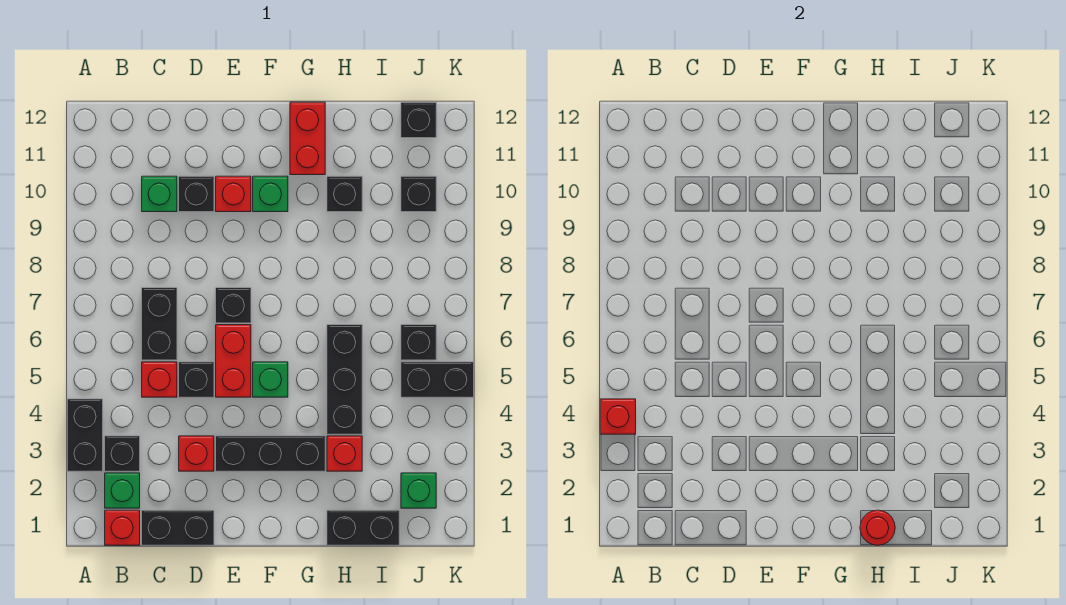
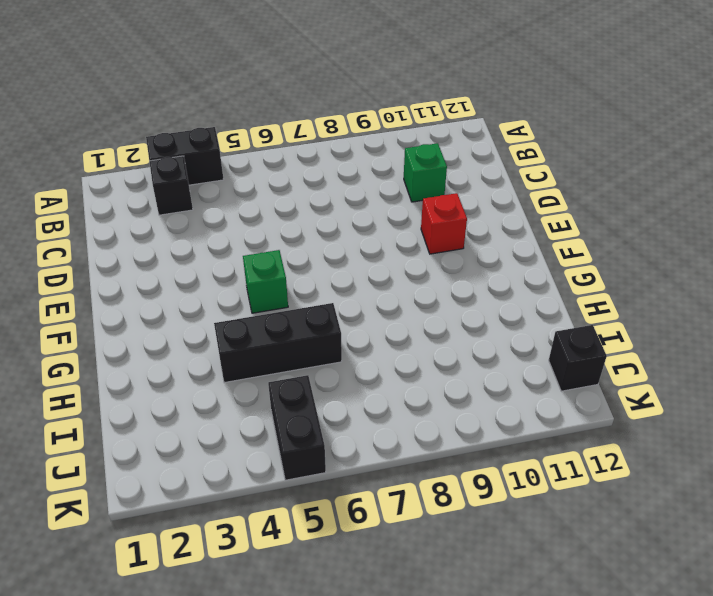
none -> red 1x1 brick [105,510,140,545]
none -> green 1x1 brick [105,473,140,508]
none -> black 1x2 brick [142,510,214,545]

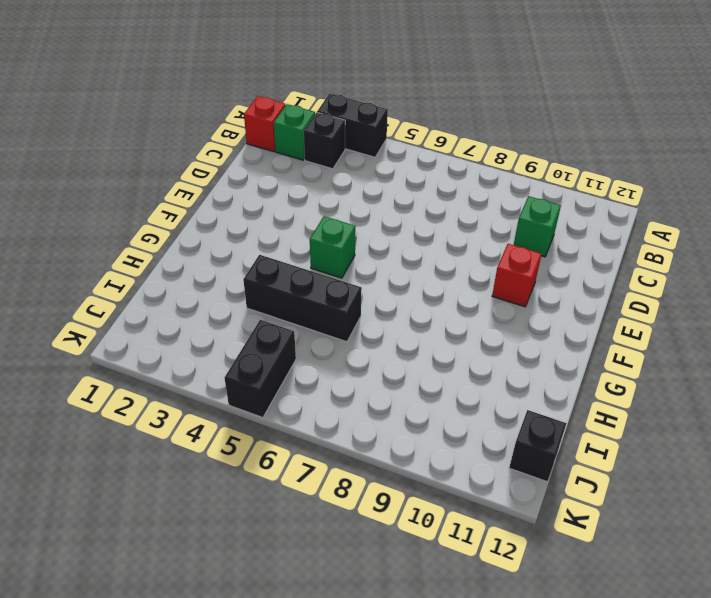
none -> black 1x2 brick [142,510,214,545]
none -> red 1x1 brick [142,362,177,397]
none -> black 1x2 brick [142,288,177,360]

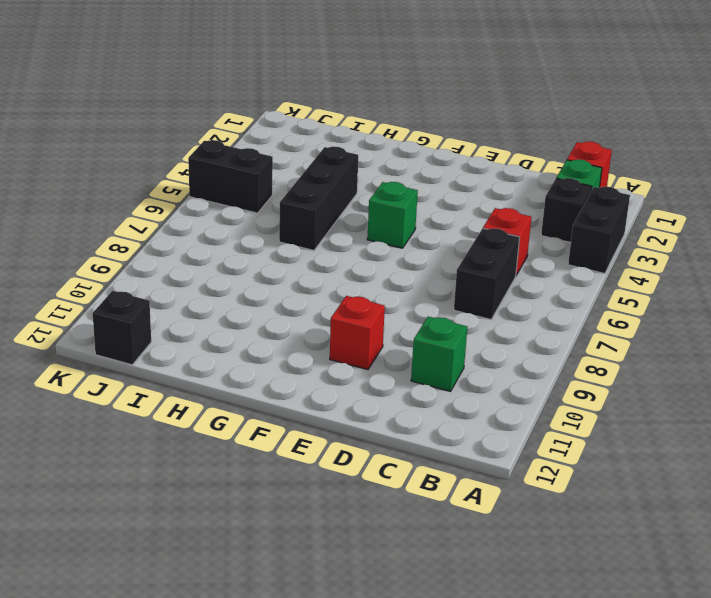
none -> black 1x2 brick [142,510,214,545]
none -> red 1x1 brick [179,436,214,471]
none -> black 1x1 brick [179,362,214,397]

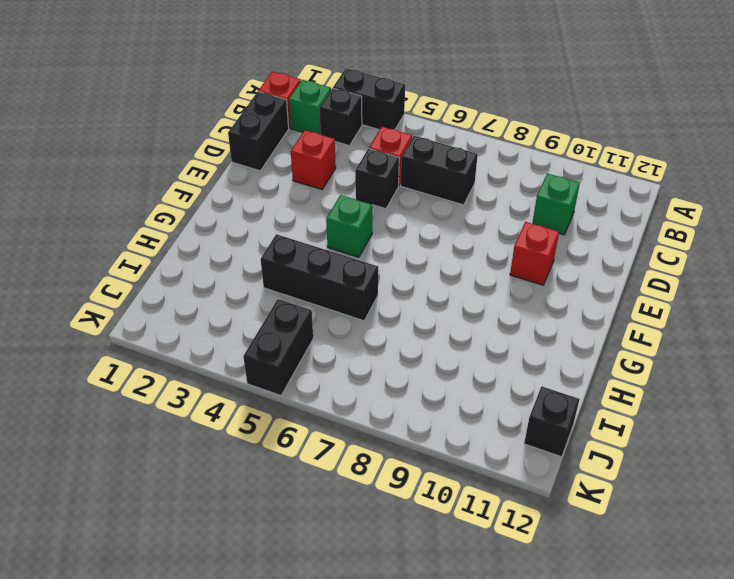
none -> black 1x1 brick [179,176,214,212]
none -> black 1x3 brick [216,436,325,471]
none -> red 1x2 brick [216,325,251,397]

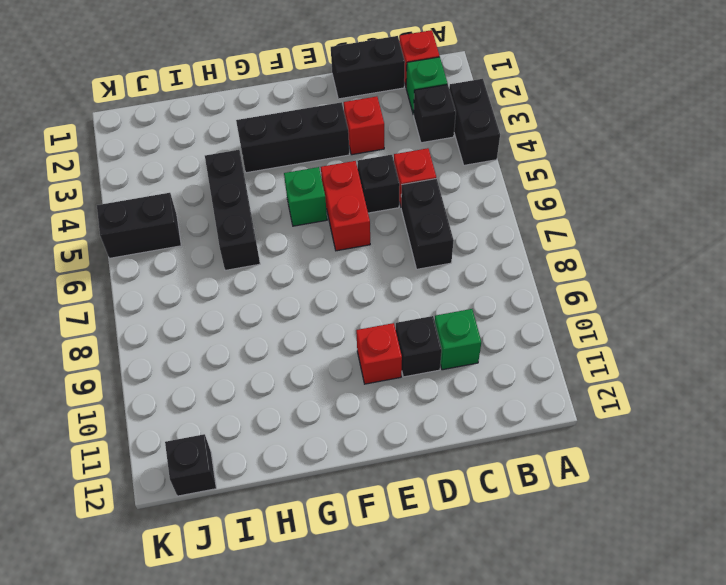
none -> black 1x1 brick [216,288,251,323]
none -> green 1x1 brick [253,176,288,212]
none -> red 1x2 brick [290,102,325,175]

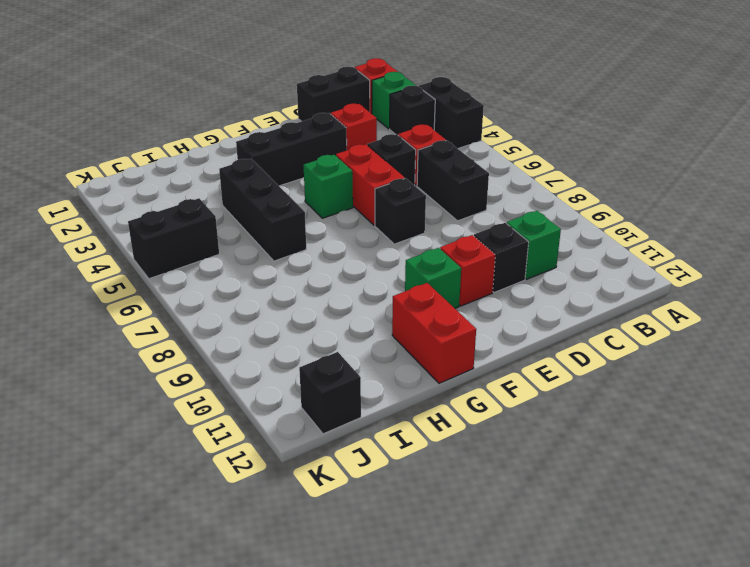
none -> black 1x2 brick [327,510,399,545]
none -> red 1x1 brick [327,436,362,471]
none -> black 1x1 brick [327,176,362,212]

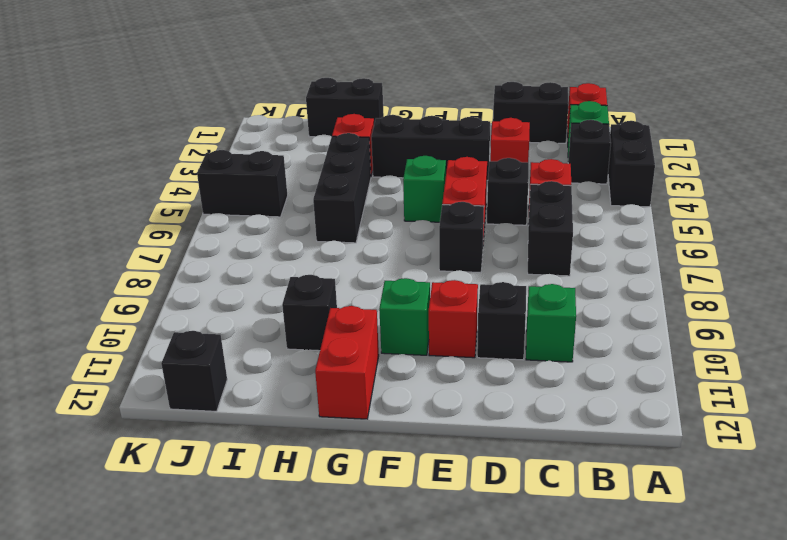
none -> green 1x1 brick [401,473,436,508]
none -> black 1x1 brick [401,325,436,360]
none -> black 1x1 brick [401,176,436,212]

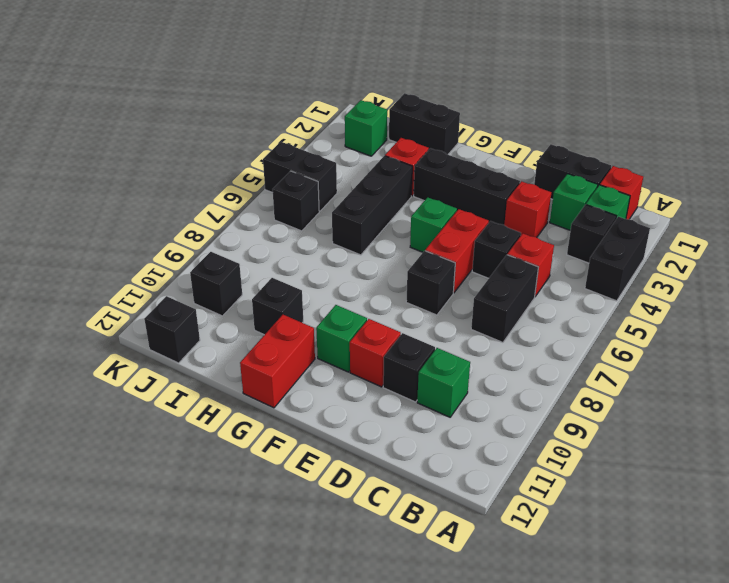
green 1x1 brick [550,174,598,230] -> none
none -> red 1x1 brick [600,399,636,434]
none -> red 1x1 round brick [860,510,895,545]

